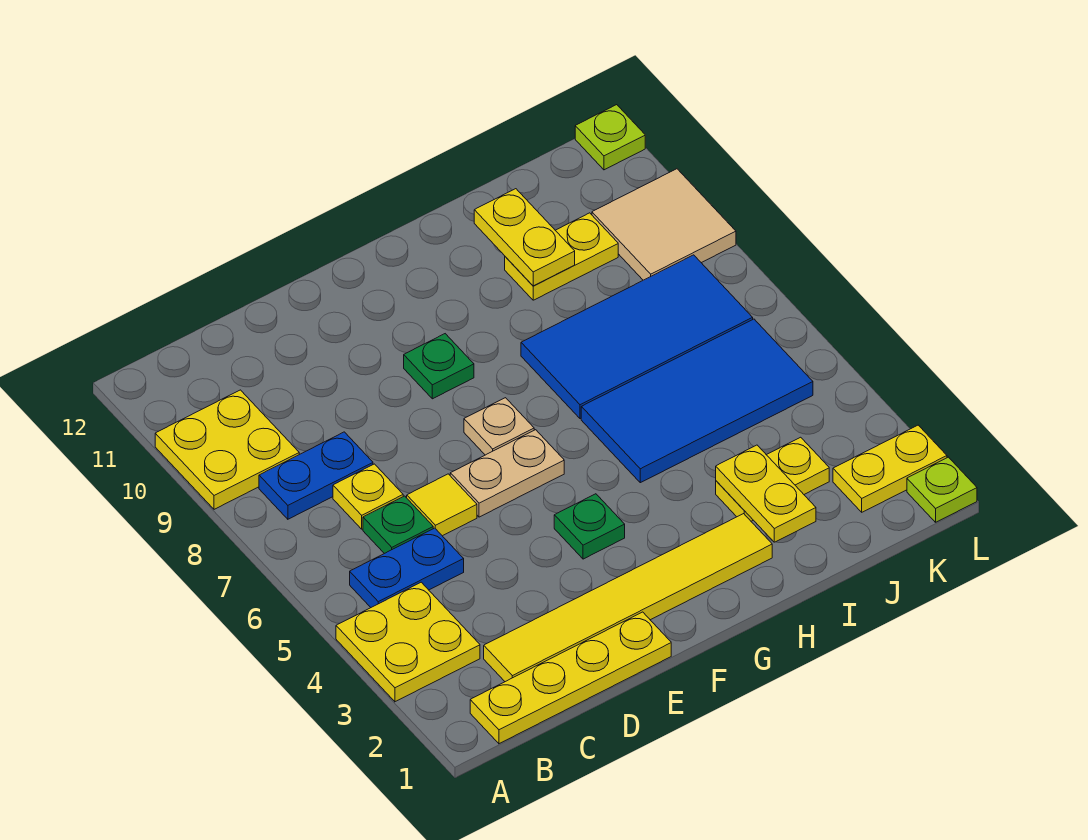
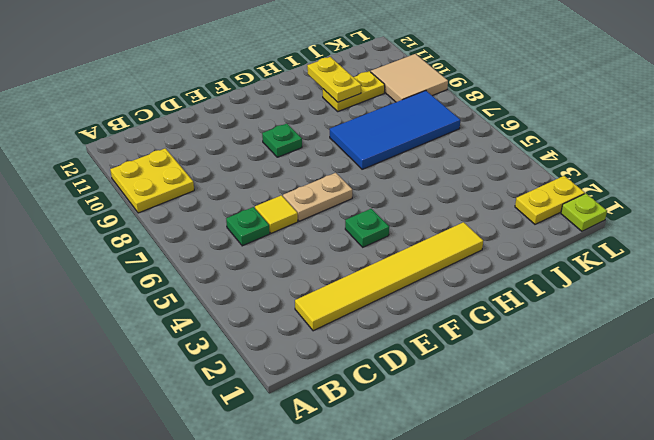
none -> yellow 2x2 plate [336,582,480,702]
none -> yellow 1x4 plate [470,612,671,744]
none -> blue 1x2 plate [350,528,464,607]

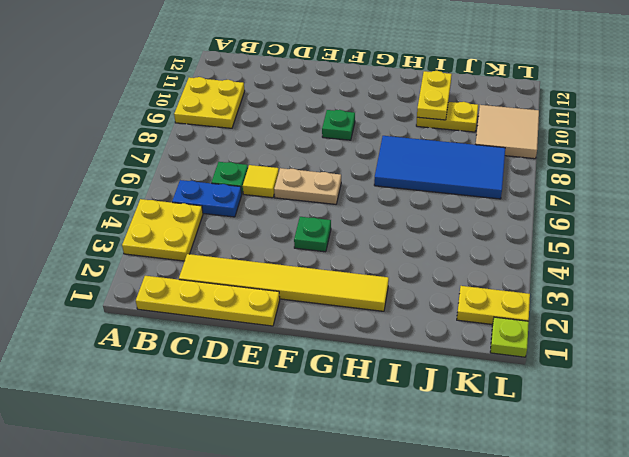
none -> blue 1x2 plate [259,432,373,519]
none -> yellow 1x1 plate [333,464,403,529]
none -> tan 1x1 plate [464,398,534,455]

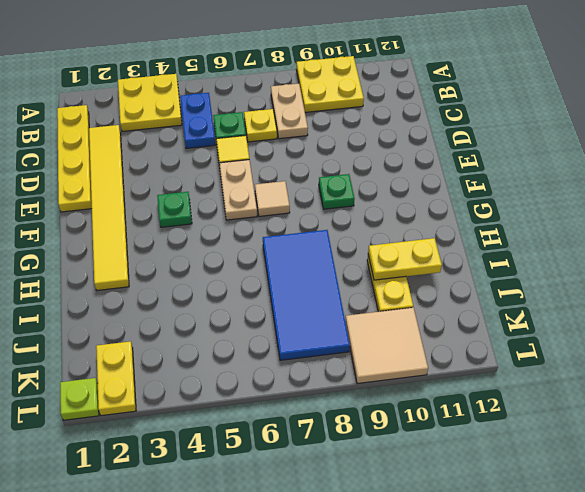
tan 1x2 plate [271,84,308,139] -> blue 1x2 plate [259,432,373,519]
tan 1x1 tile [255,181,290,216] -> tan 1x1 plate [464,398,534,455]
none -> blue 2x4 tile [581,319,813,483]
none -> yellow 1x2 plate [716,437,829,521]
none -> lime 1x1 plate [575,105,645,170]

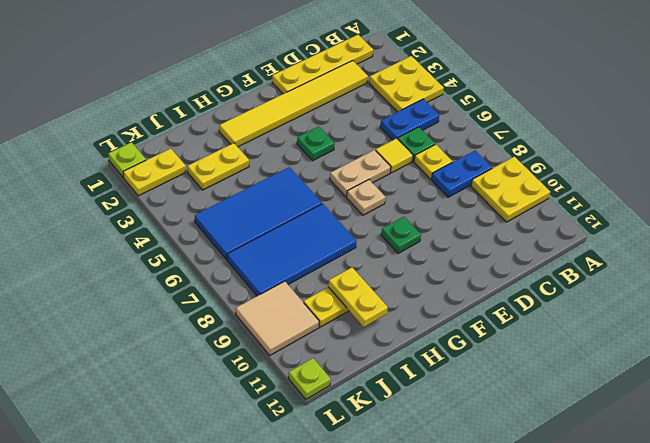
none -> yellow 1x2 plate [716,445,816,542]

